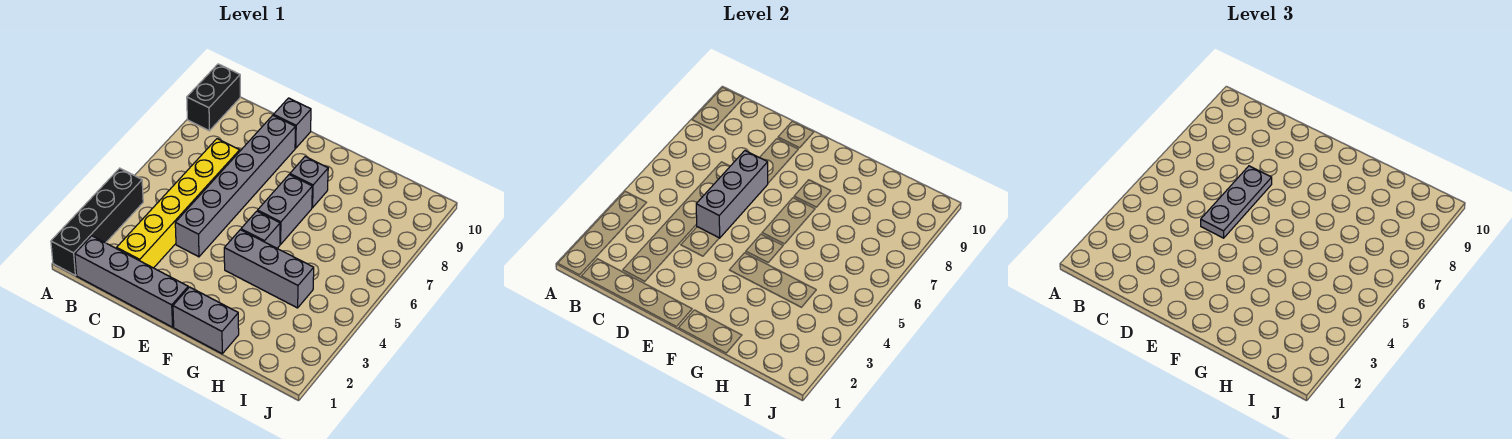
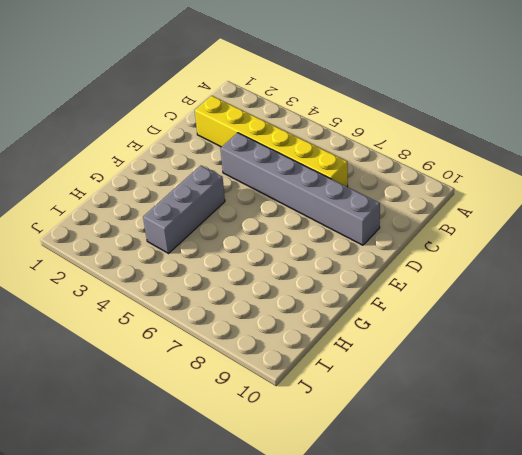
none -> black 1x4 brick [51,168,143,275]
none -> black 1x2 brick [187,64,240,131]
none -> grey 1x4 brick [75,236,188,327]

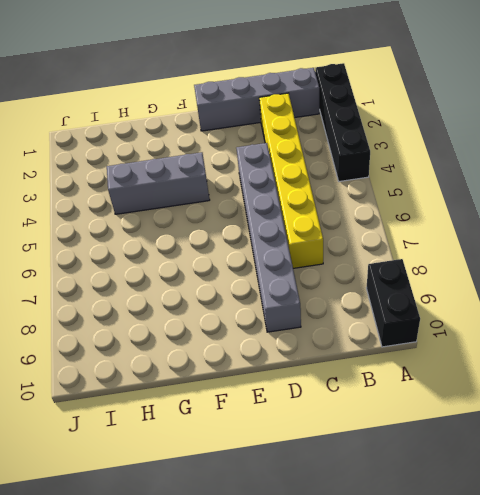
none -> grey 1x1 brick [273,98,311,148]
none -> grey 1x2 brick [173,287,239,354]
none -> grey 1x1 brick [241,211,280,248]

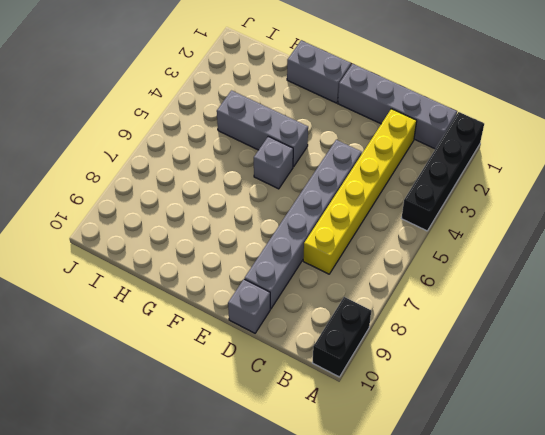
none -> grey 1x2 brick [258,175,312,244]
none -> grey 1x1 brick [290,157,328,208]
none -> grey 1x3 brick [696,151,768,238]

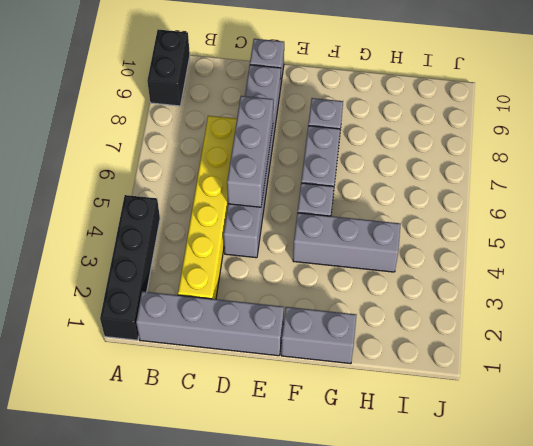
none -> grey 1x3 plate [1201,166,1272,238]

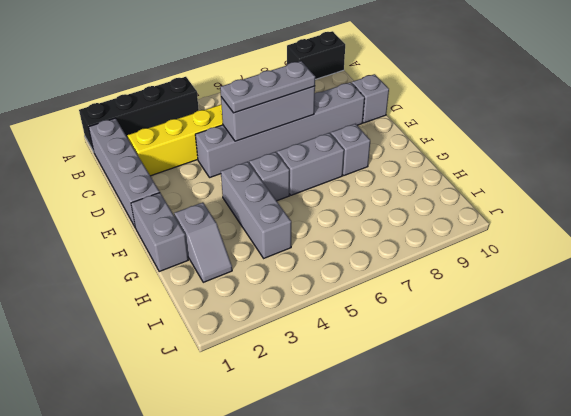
grey 1x2 slope [174,202,232,282] -> none

